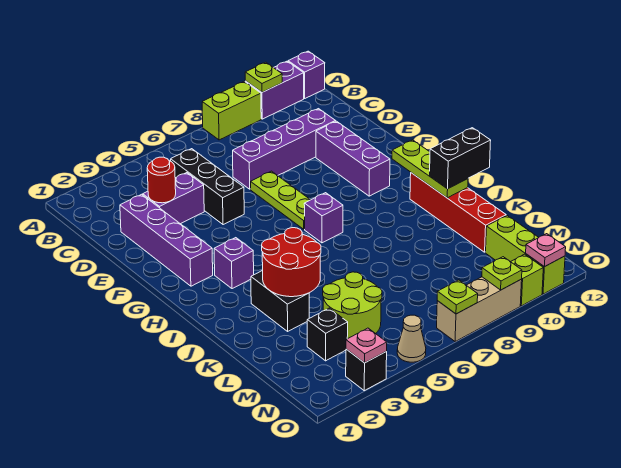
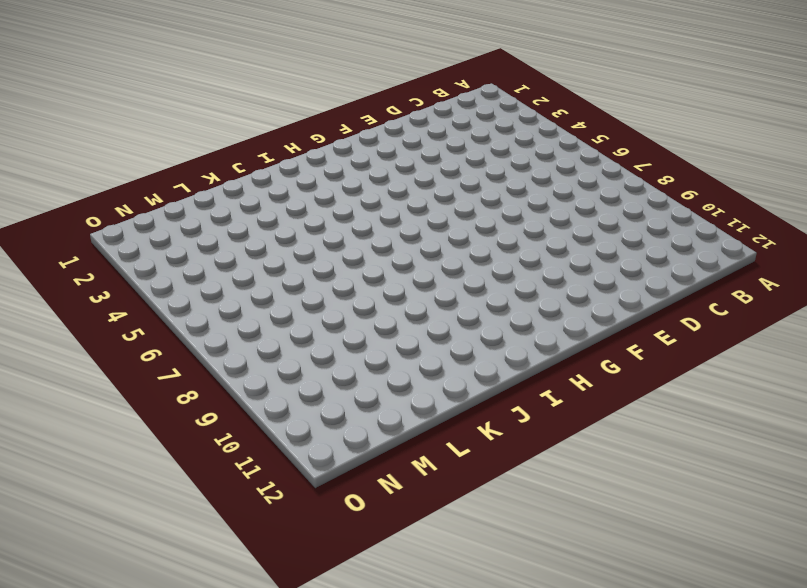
none -> lime 1x2 brick [202,82,261,140]
none -> purple 1x2 brick [245,61,304,119]
none -> purple 1x1 brick [288,51,325,98]

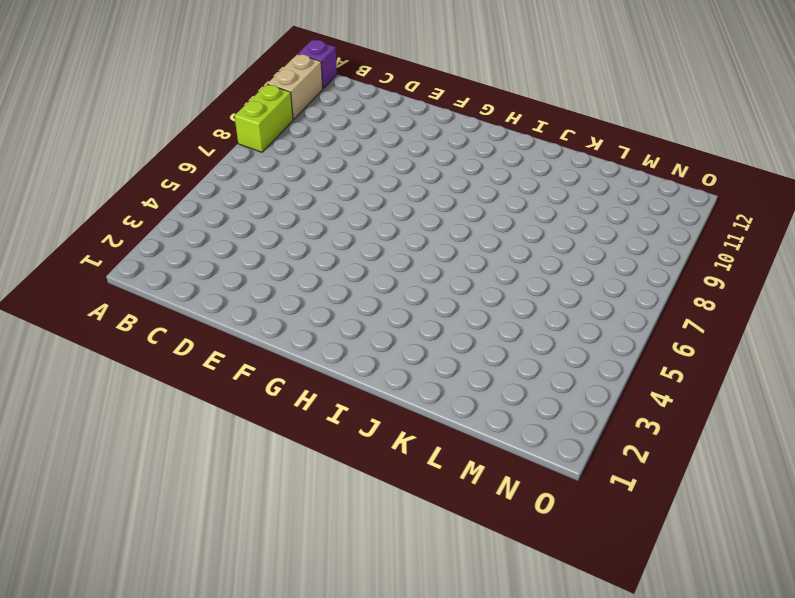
tan 1x2 brick [267,54,323,119] -> purple 1x2 brick [245,61,304,119]
none -> black 1x3 brick [171,149,244,225]
none -> purple 1x4 brick [120,194,213,286]
none -> purple 1x2 brick [143,173,204,224]

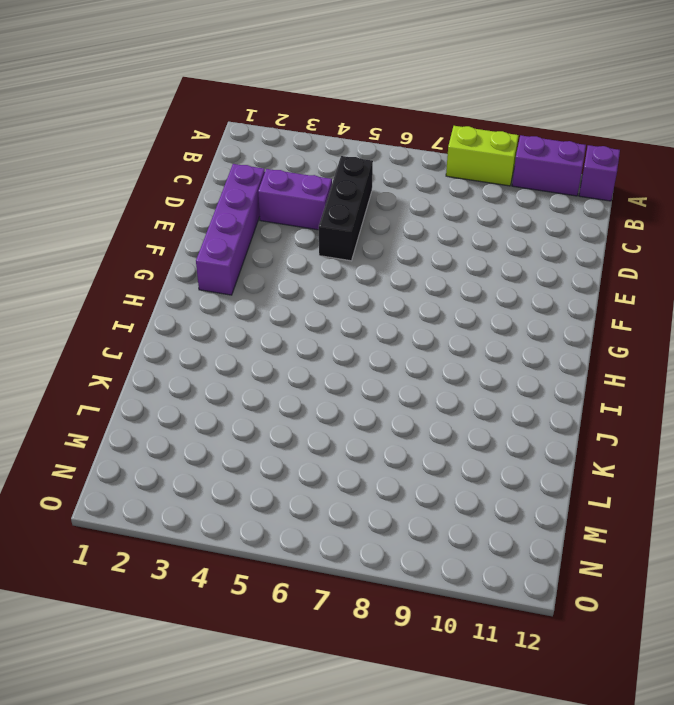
none -> purple 1x4 brick [233,109,336,189]
none -> lime 1x3 plate [251,171,310,229]
none -> purple 1x3 brick [316,121,390,196]

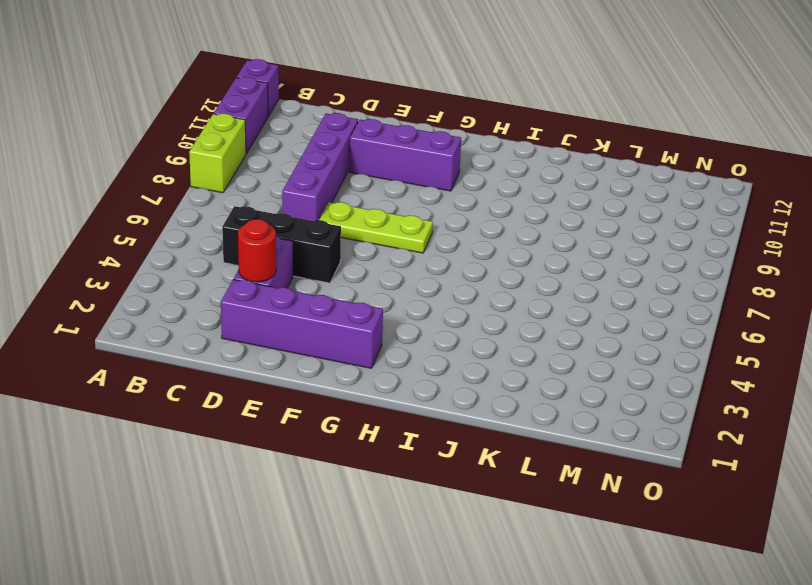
none -> purple 1x1 brick [214,238,254,289]
none -> purple 1x1 brick [304,193,343,243]
none -> red 1x4 brick [410,173,506,252]

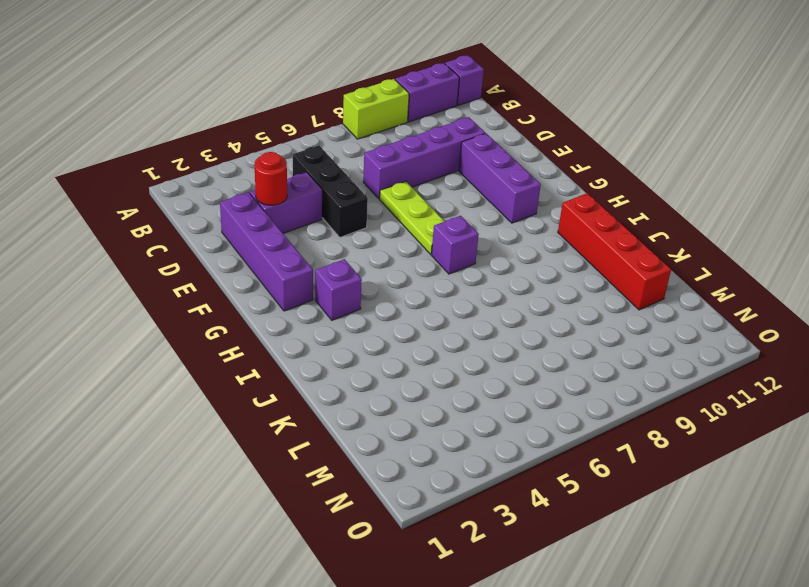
none -> black 1x2 brick [251,270,309,331]
none -> lime 2x2 round brick [323,272,382,339]
none -> black 1x1 brick [307,308,348,361]

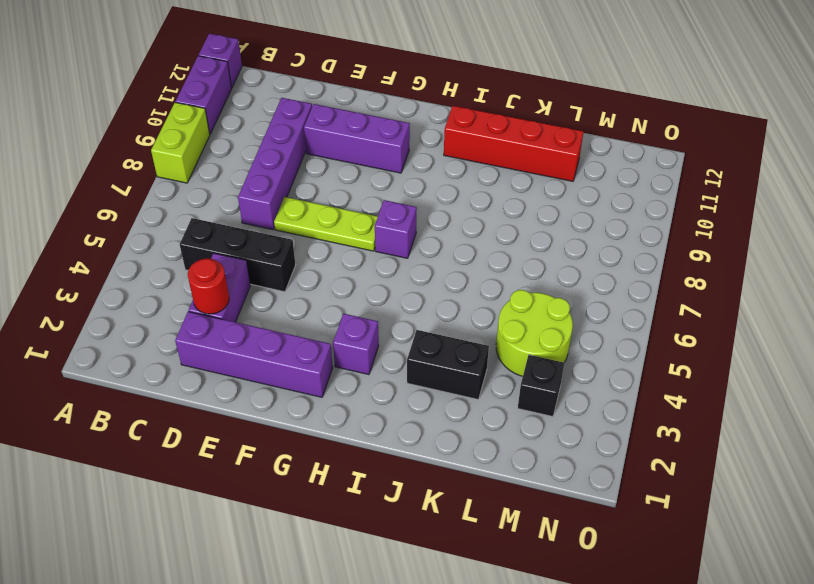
none -> lime 1x3 brick [486,216,565,294]
none -> black 1x1 brick [346,349,387,391]
none -> tan 1x1 cone [397,315,426,362]

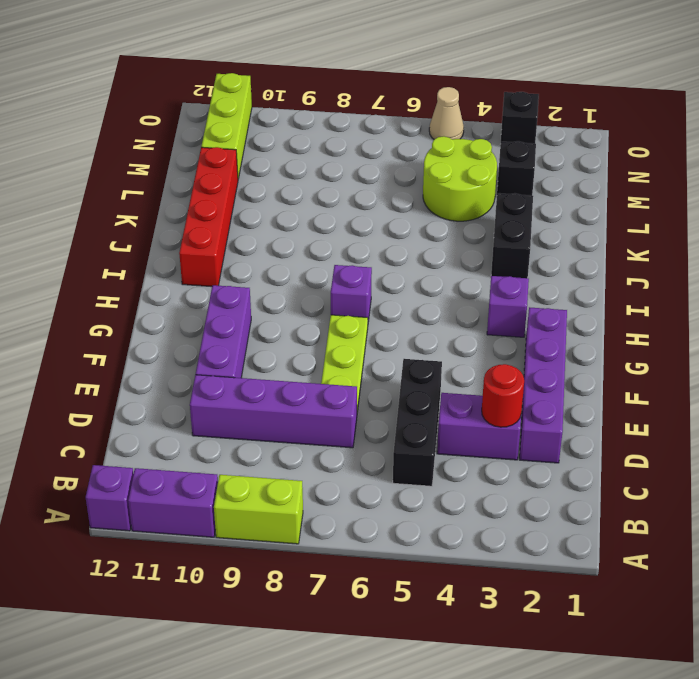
none -> tan 1x3 brick [437,277,522,341]
none -> lime 1x1 brick [511,254,543,306]
none -> lime 1x1 plate [245,62,282,92]

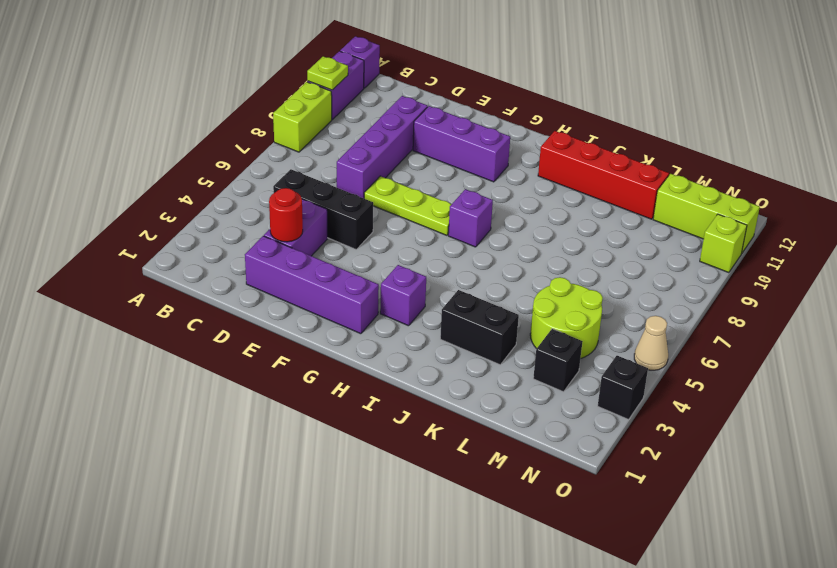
none -> tan 1x3 brick [437,277,522,341]
none -> lime 1x3 plate [392,140,468,198]
none -> red 2x2 round brick [262,228,321,297]

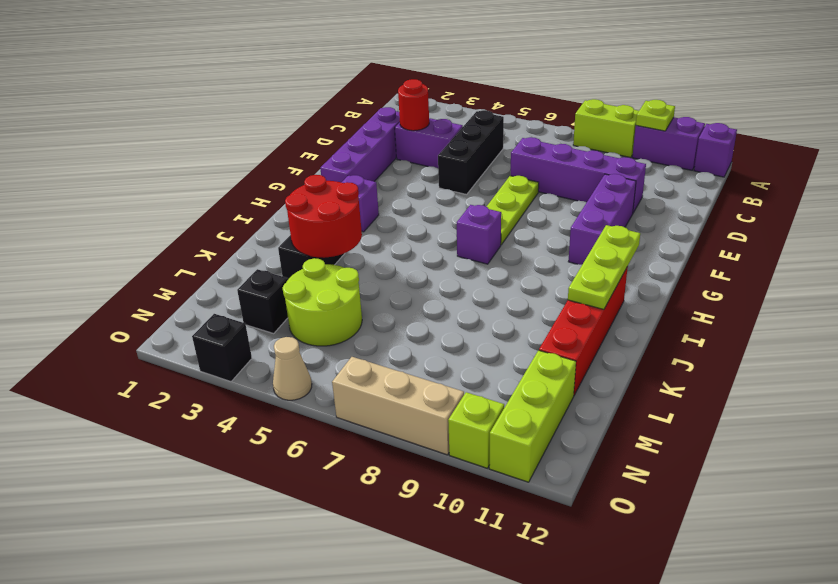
none -> pink 1x1 plate [346,328,387,363]
none -> lime 1x1 plate [437,280,478,314]
none -> lime 1x1 plate [482,257,522,290]

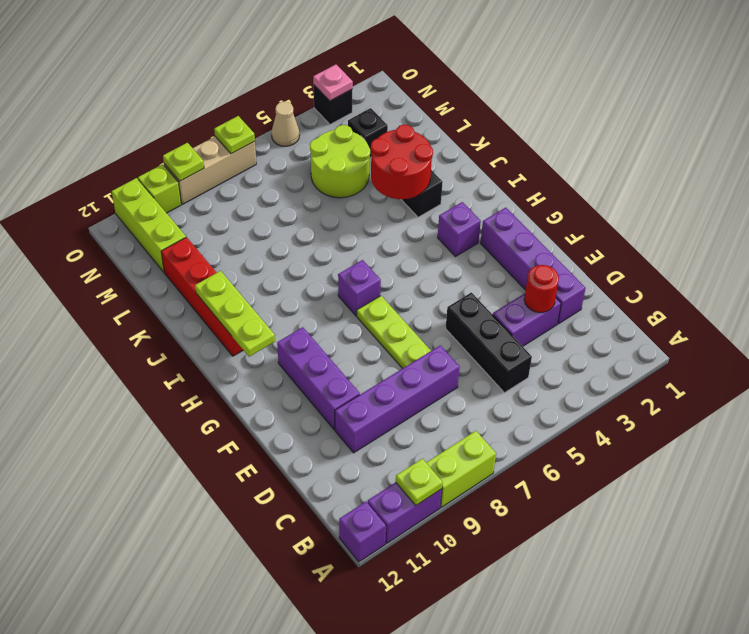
none -> pink 1x1 plate [526,234,566,267]
none -> black 1x2 brick [430,128,491,189]

